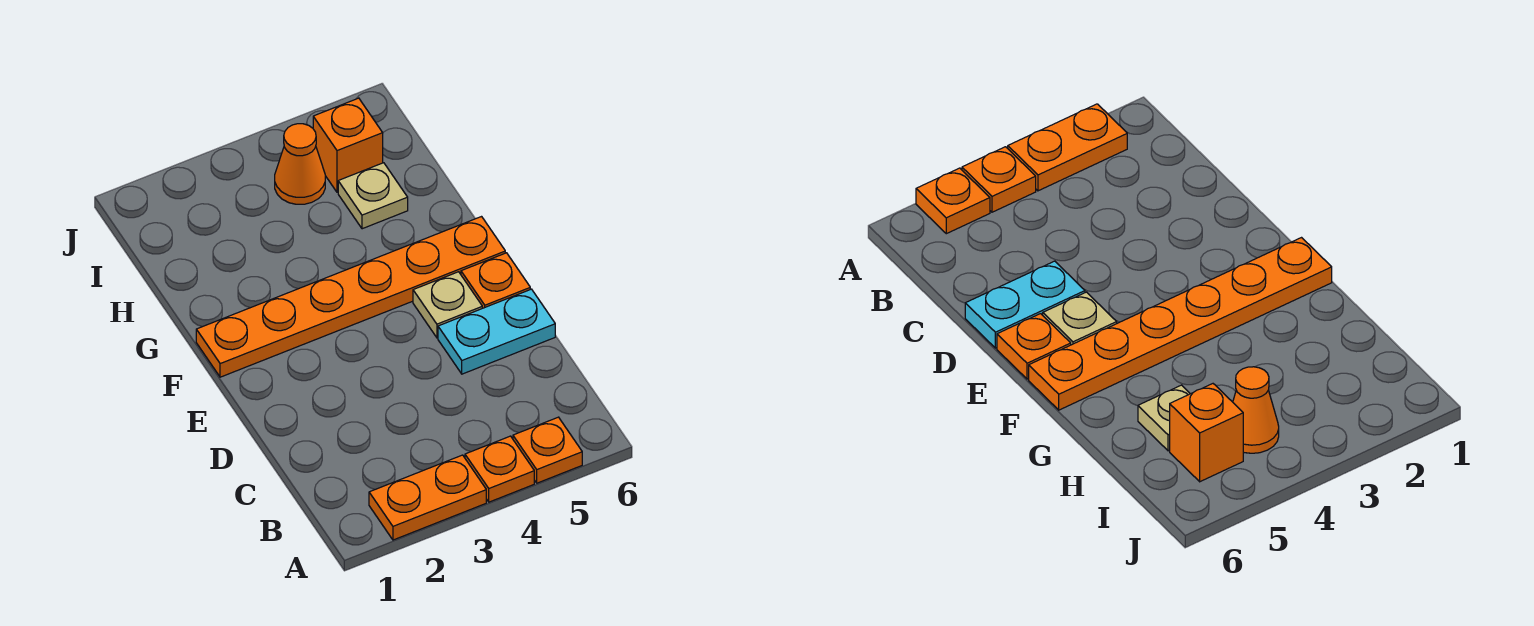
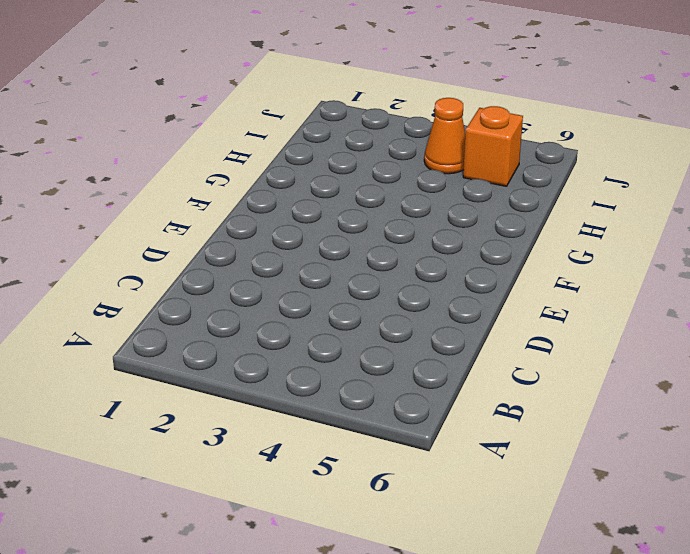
none -> orange 1x2 plate [369,455,486,540]
none -> orange 1x1 plate [465,436,534,502]

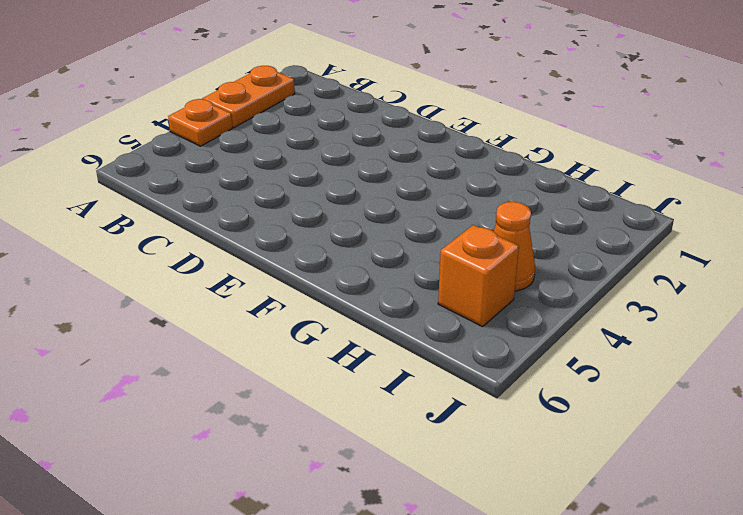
none -> orange 1x1 plate [513,417,582,483]
none -> cyan 1x2 plate [438,289,555,374]

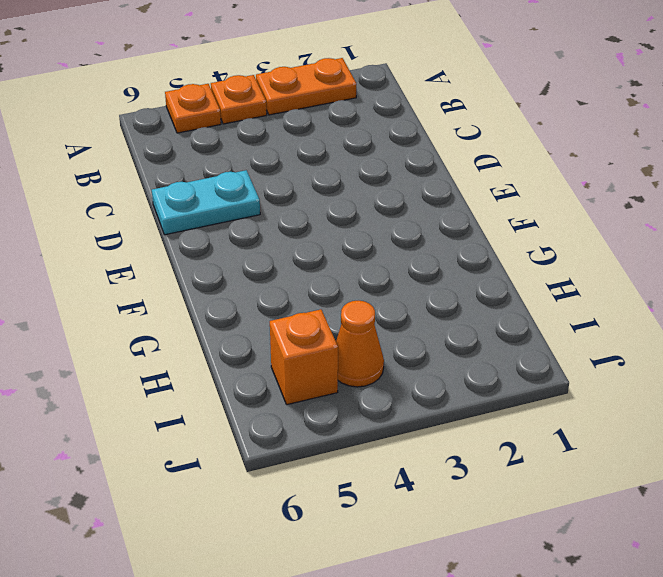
none -> tan 1x1 plate [413,272,482,338]
none -> orange 1x1 plate [461,253,530,308]

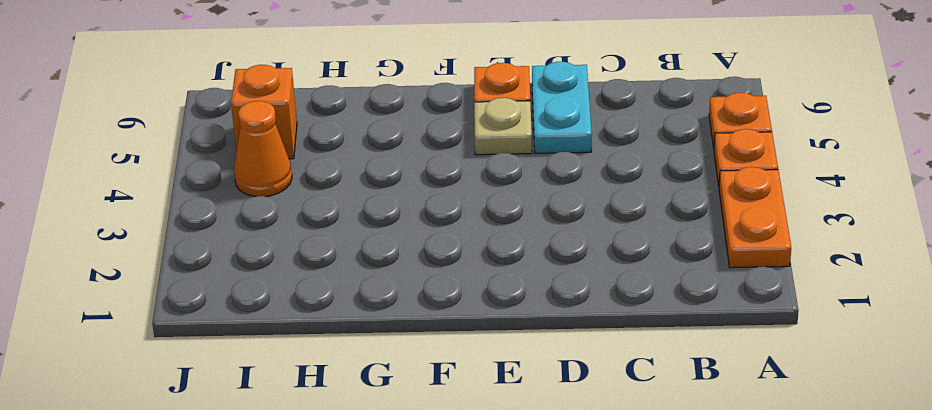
none -> orange 1x6 plate [196,217,505,377]
none -> tan 1x1 plate [338,163,408,229]

